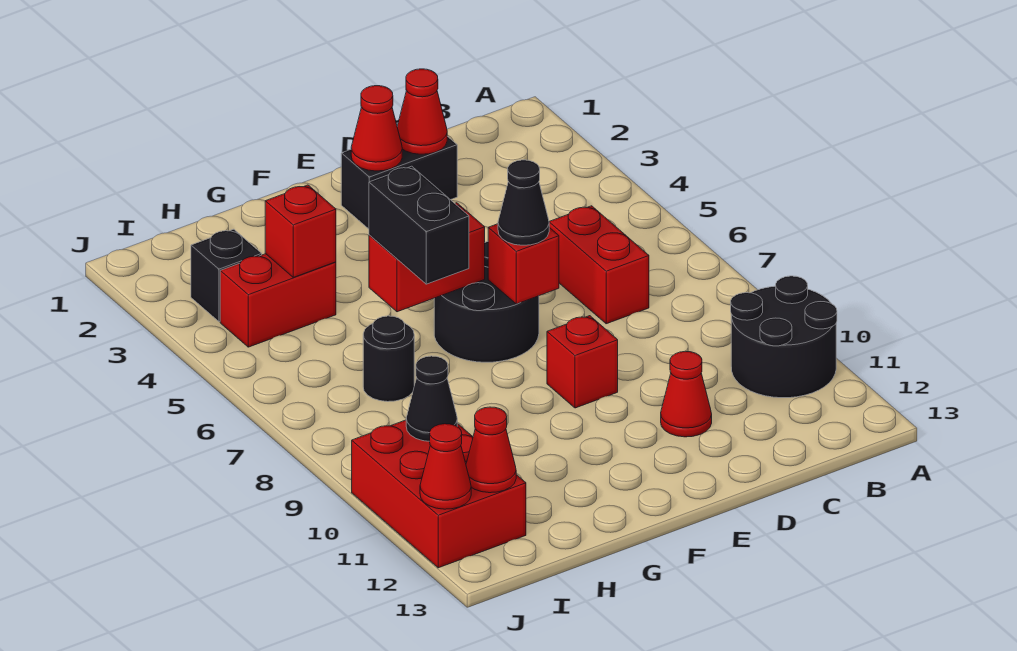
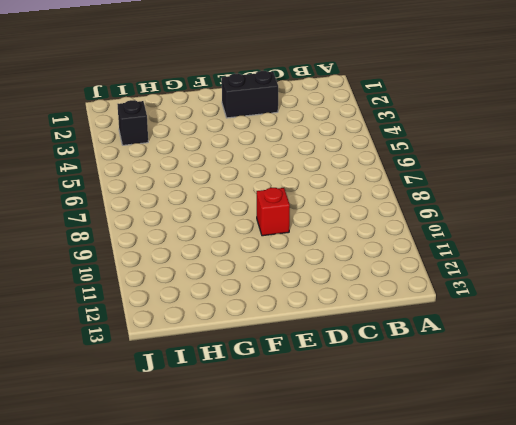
none -> black 2x2 round brick [731,276,837,398]
none -> red 1x2 brick [549,206,649,324]
none -> red 1x1 cone [661,351,712,437]

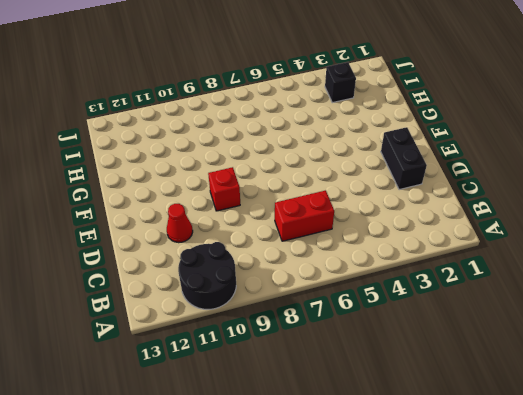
none -> black 2x2 round brick [434,242,539,362]
none -> red 1x2 brick [220,254,336,347]
none -> black 1x1 round brick [363,316,414,402]

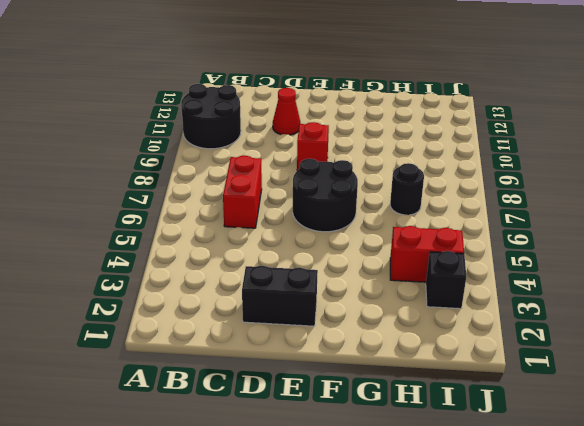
none -> red 2x3 brick [352,420,526,568]
none -> red 1x1 cone [397,69,447,154]
none -> red 1x1 cone [351,86,402,171]

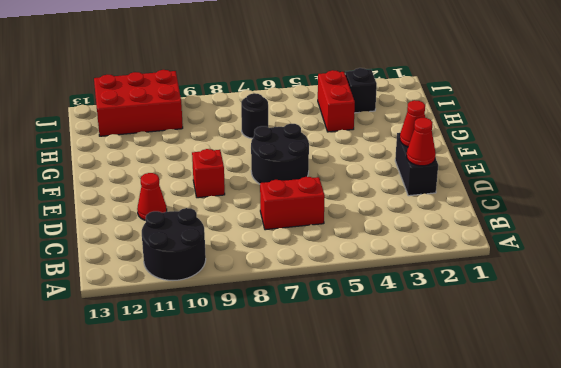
none -> red 1x1 brick [488,224,559,304]
none -> red 1x2 brick [369,203,485,312]
none -> red 1x1 brick [265,185,336,277]

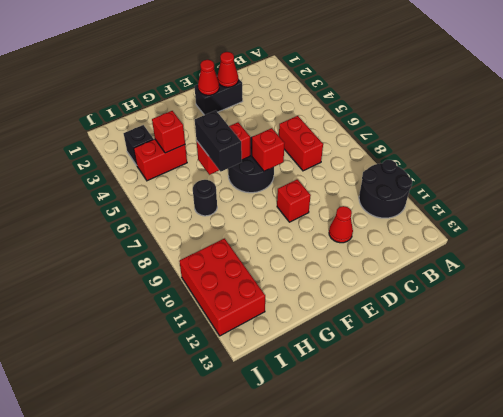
none -> black 1x1 cone [406,356,457,441]
none -> red 1x1 cone [466,407,516,493]
none -> red 1x1 cone [420,424,471,509]

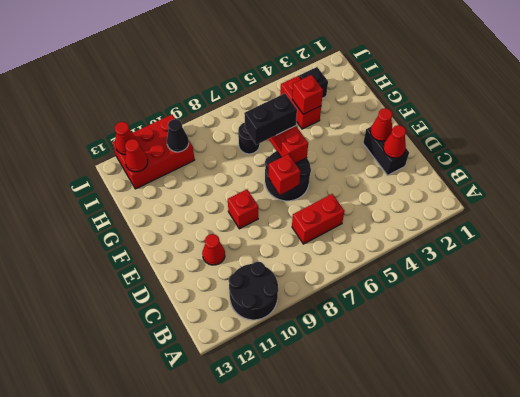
none -> black 1x1 cone [498,160,549,245]

